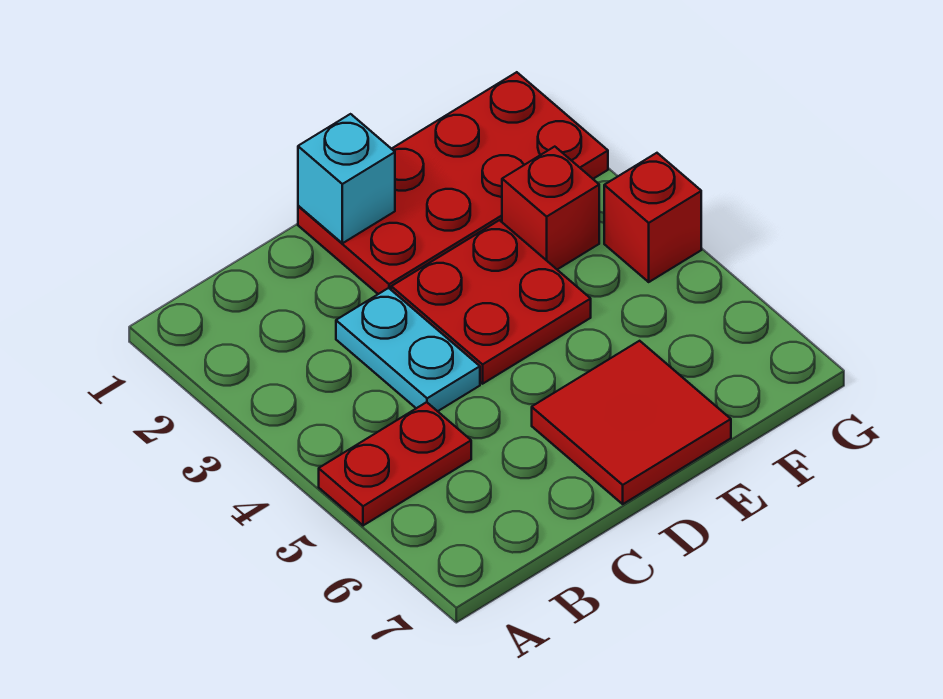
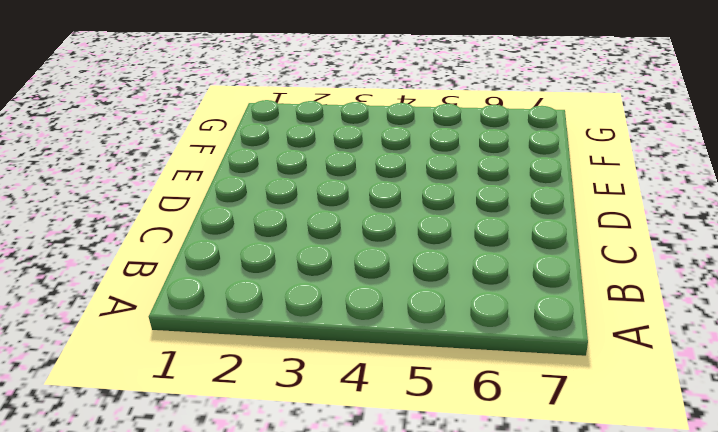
none -> red 1x2 plate [319,402,471,526]
none -> cyan 1x2 plate [336,288,480,411]

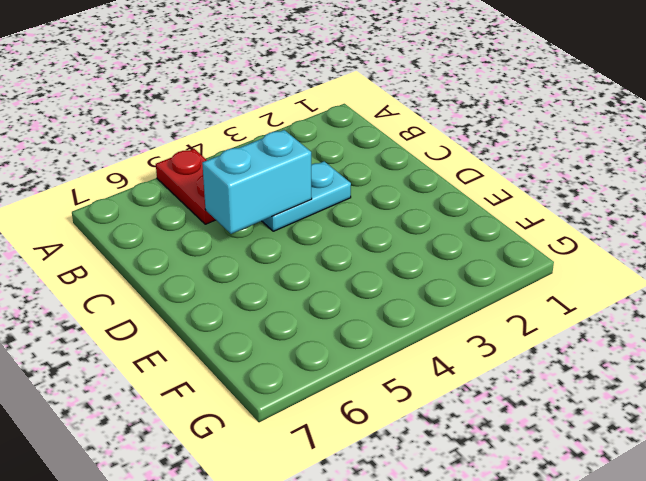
cyan 1x2 brick [202,130,312,234] -> none
none -> red 2x4 plate [298,72,608,294]
none -> red 2x2 plate [391,220,591,384]

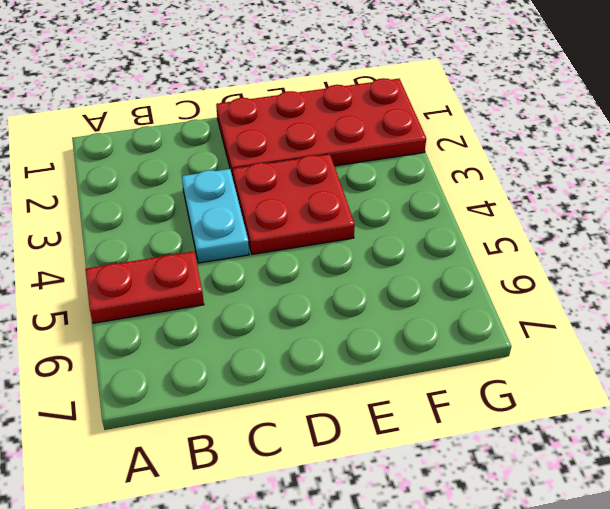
none -> red 2x2 tile [532,341,731,504]
none -> red 1x1 brick [502,147,599,269]

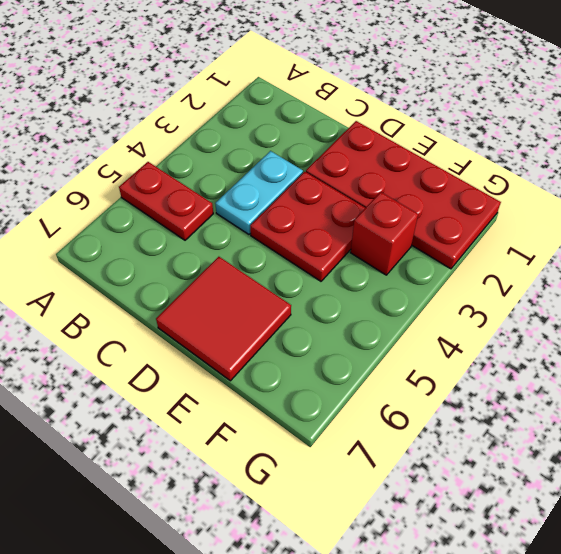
none -> red 1x1 brick [604,153,701,282]
none -> cyan 1x1 brick [298,114,395,243]

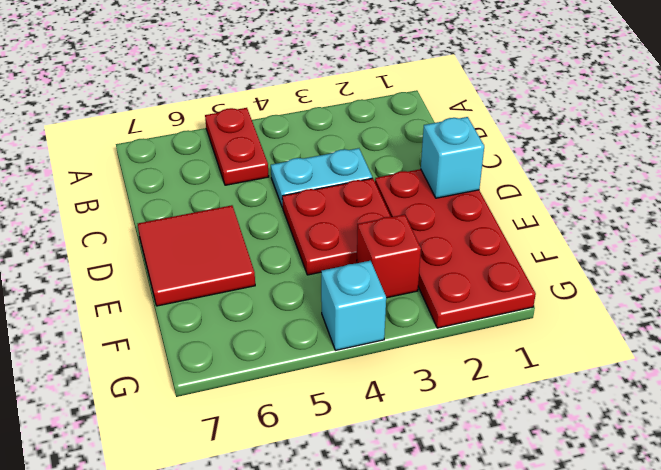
cyan 1x1 brick [321,261,386,350] -> red 1x1 brick [604,153,701,282]

